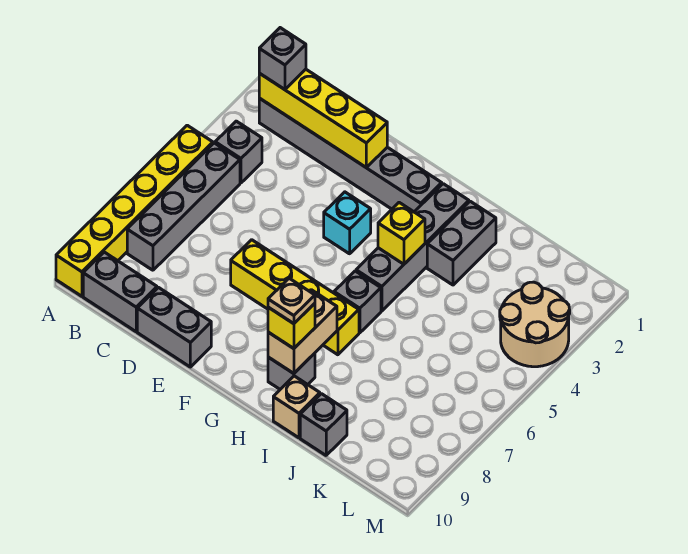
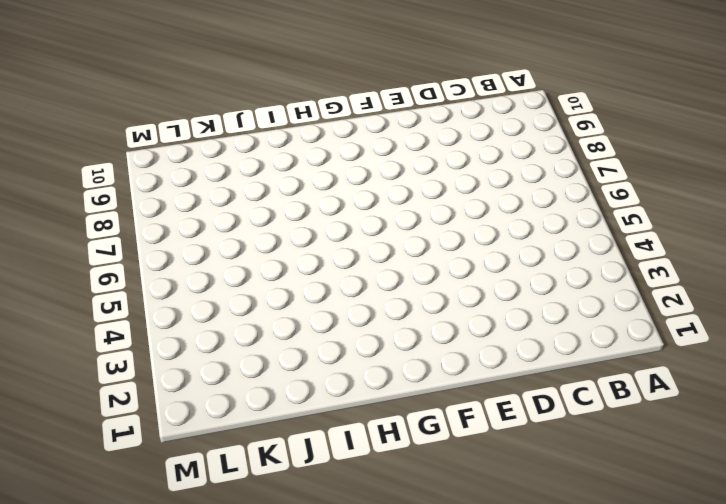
none -> yellow 1x6 brick [56,125,213,296]
none -> grey 1x6 brick [259,98,442,212]
none -> grey 1x1 brick [215,121,262,183]

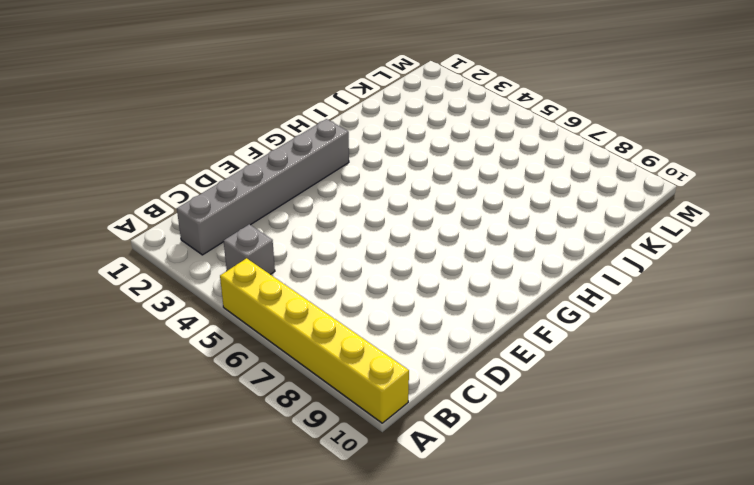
none -> grey 1x4 brick [127,143,240,270]
none -> grey 1x2 brick [83,252,157,332]
none -> grey 1x2 brick [137,288,211,367]

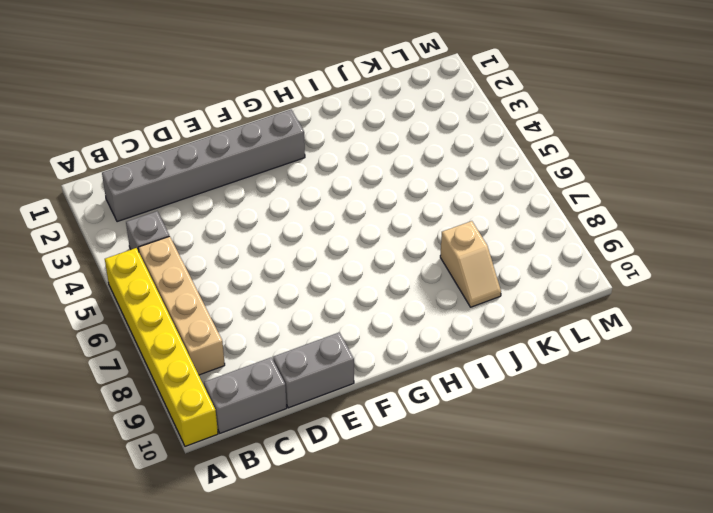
tan 1x4 brick [138,236,225,375] -> grey 1x4 brick [127,143,240,270]
tan 1x2 slope [440,221,501,307] -> none
none -> yellow 1x4 brick [231,240,359,355]
none -> cyan 1x1 brick [324,192,371,254]
none -> grey 1x4 brick [356,184,469,311]

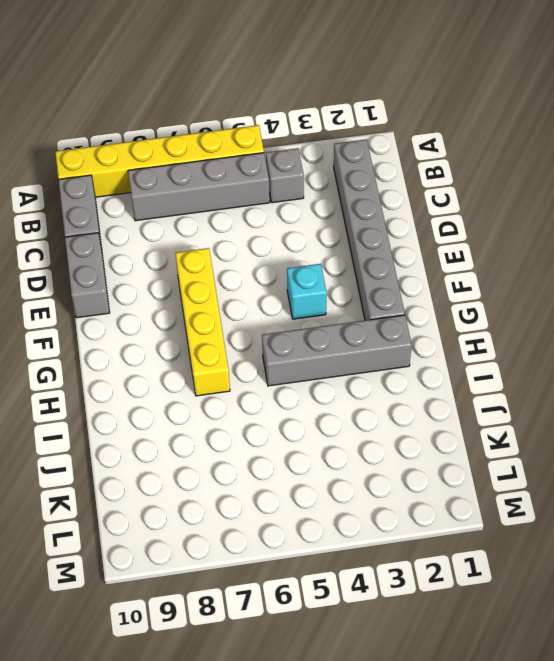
none -> grey 1x1 brick [334,271,381,333]
none -> grey 1x1 brick [268,353,315,389]
none -> grey 1x2 brick [427,201,496,285]

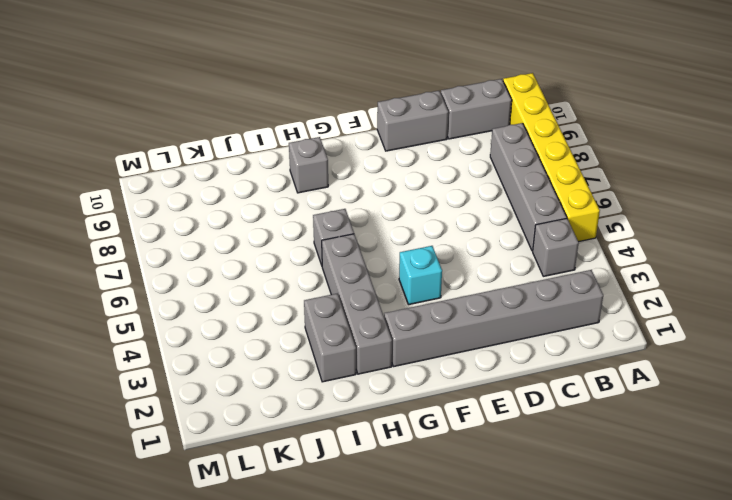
none -> yellow 1x4 brick [231,240,359,355]
none -> tan 1x1 brick [273,376,320,438]
none -> grey 1x1 brick [300,394,347,455]

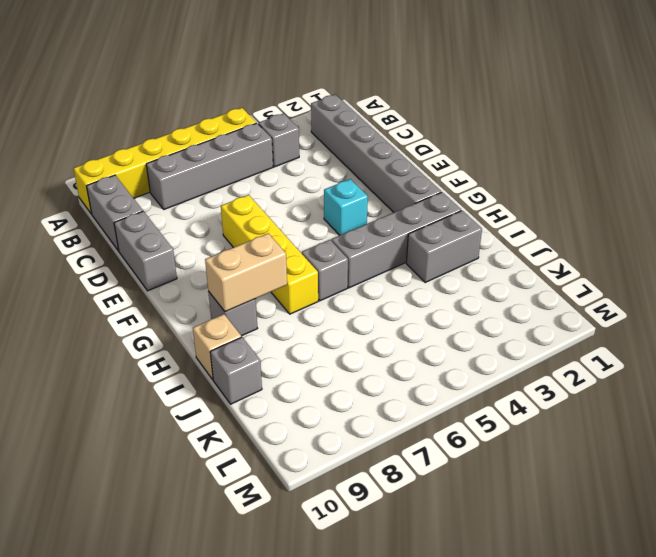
none -> tan 2x2 round brick [500,282,570,367]
none -> yellow 1x4 brick [259,69,387,168]
none -> yellow 1x1 brick [378,203,425,264]

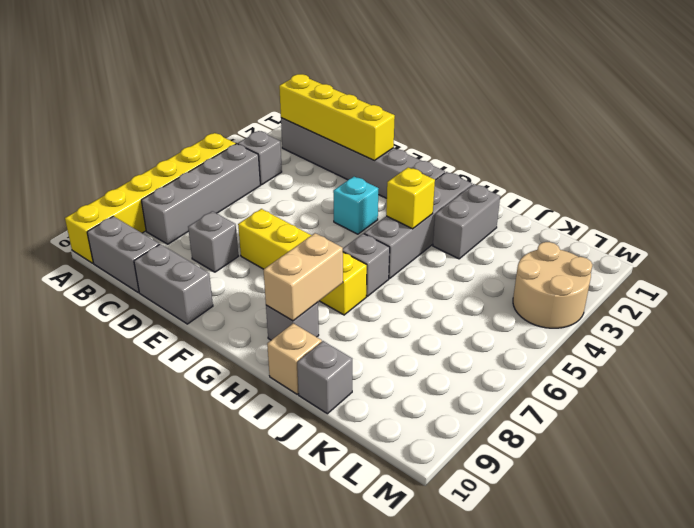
grey 1x1 brick [188,211,238,272] -> grey 1x1 brick moved to [259,28,306,90]
none -> yellow 1x1 brick [268,303,315,349]
none -> tan 1x1 plate [268,278,315,324]

